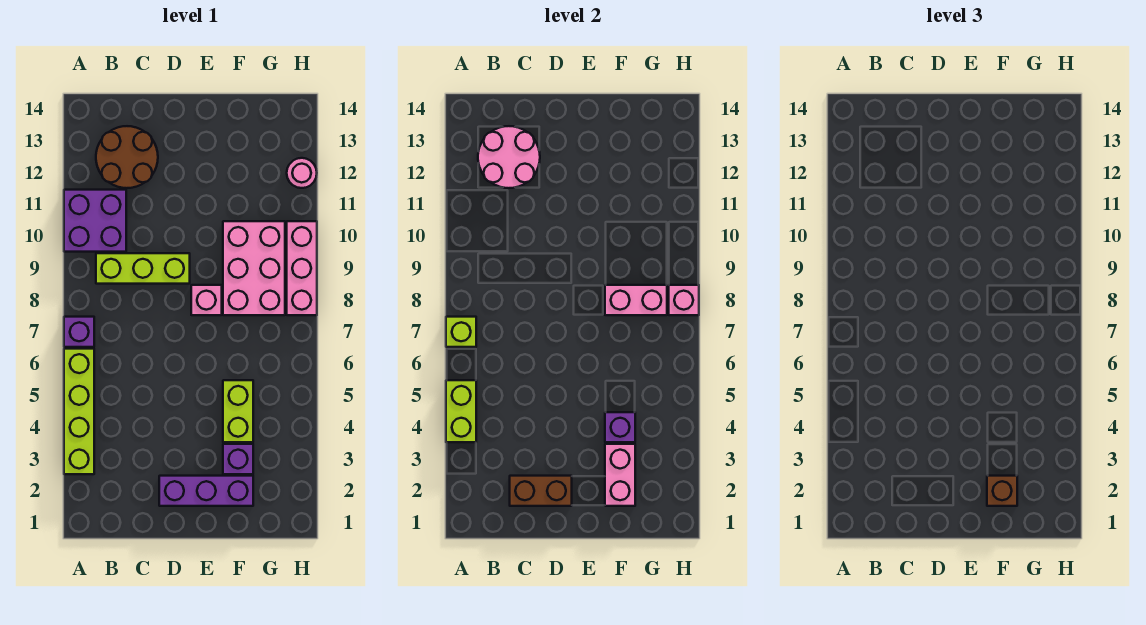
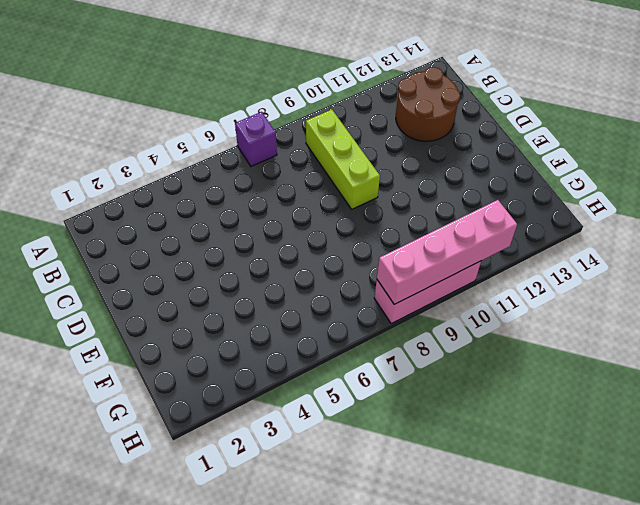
pink 1x4 brick [377,200,517,304] -> pink 1x1 brick [669,285,699,315]
none -> lime 1x4 brick [64,349,94,474]
none -> purple 2x2 brick [64,190,126,252]
none -> purple 1x3 brick [159,476,253,506]

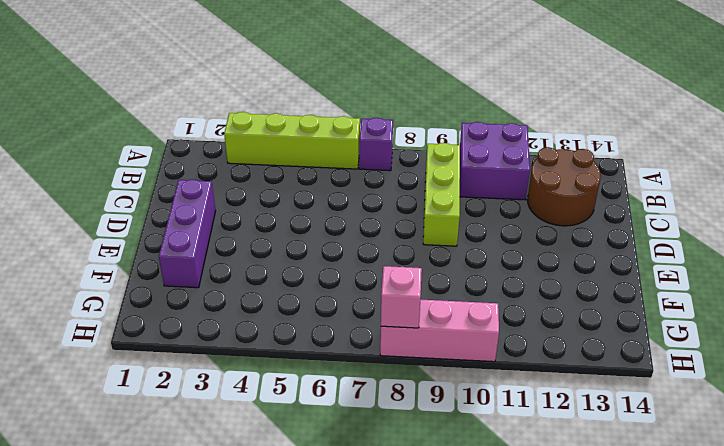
none -> pink 1x1 brick [191,285,222,315]
none -> purple 1x1 brick [223,444,253,474]
none -> lime 1x2 brick [223,380,253,442]

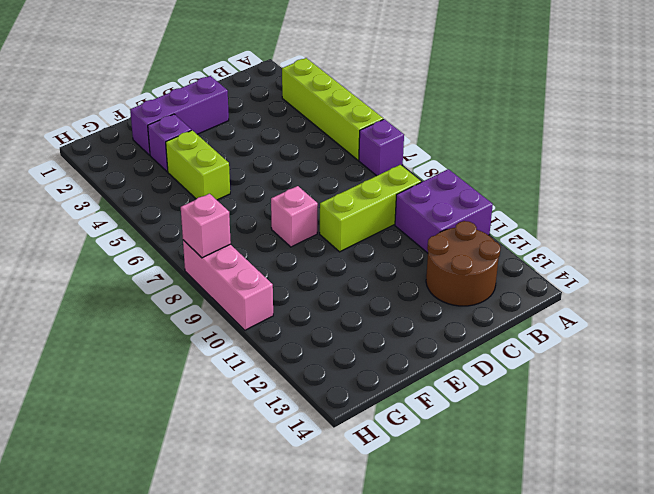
none -> pink 2x3 brick [223,221,285,315]
none -> pink 1x1 round brick [287,158,317,188]
none -> lime 1x2 brick [446,380,476,442]

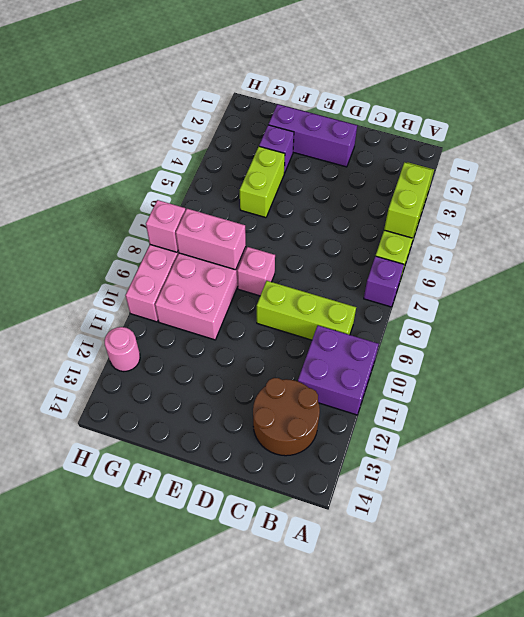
none -> lime 1x1 brick [446,317,476,347]
none -> pink 2x2 round brick [478,126,540,188]
none -> brown 1x2 brick [510,476,572,506]

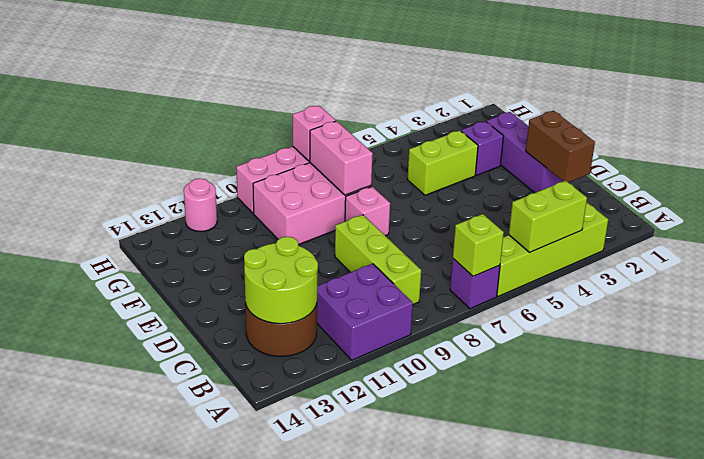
lime 2x2 round brick [244,237,318,324] -> pink 2x2 round brick [478,126,540,188]
none -> pink 1x2 brick [605,444,635,506]
none -> purple 1x1 brick [605,412,635,442]
none -> brown 1x1 brick [987,476,1017,506]

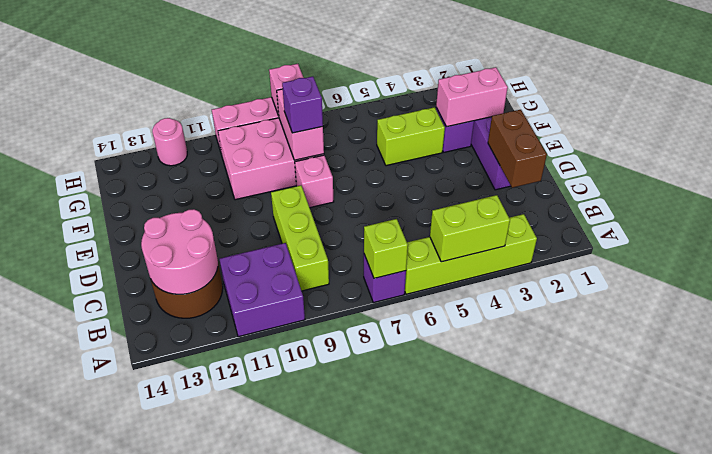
purple 1x1 brick [282,76,323,133] -> purple 1x1 brick moved to [605,412,635,442]
none -> brown 1x1 brick [987,476,1017,506]

